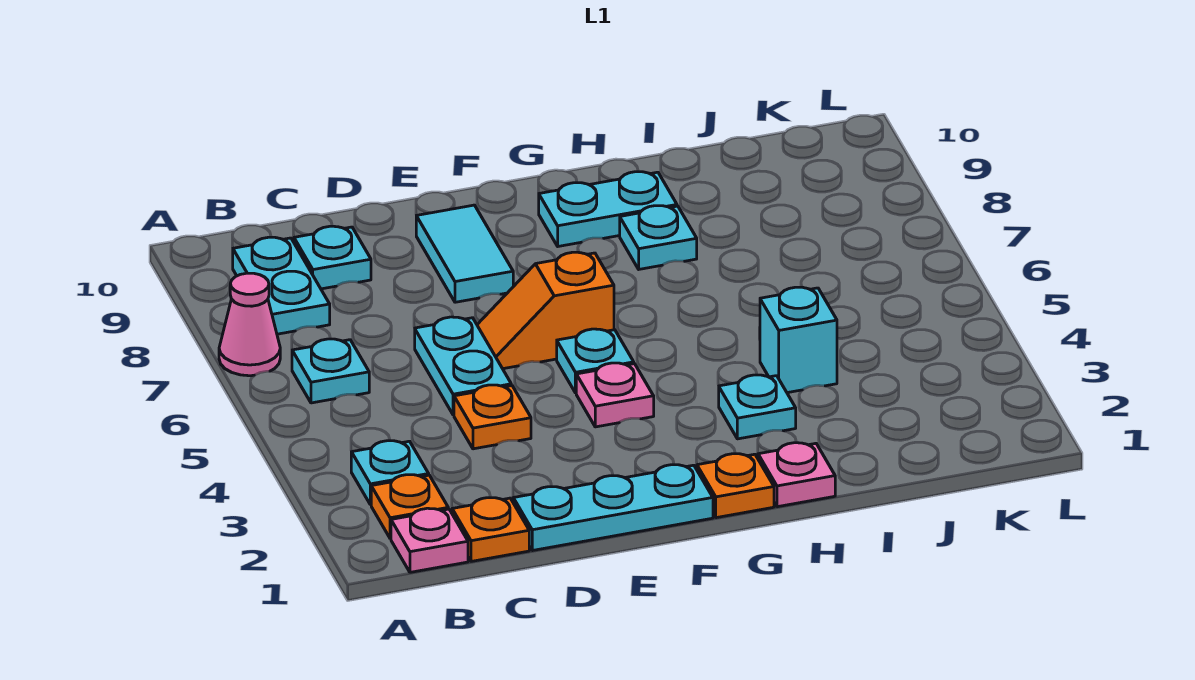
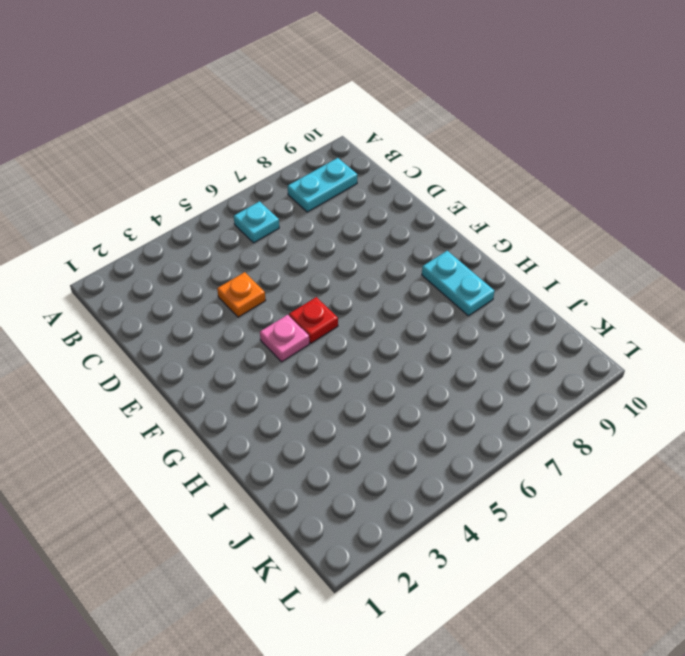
red 1x1 plate [289,297,338,343] -> cyan 1x1 plate [557,329,634,393]
none -> pink 1x1 cone [219,273,280,376]
none -> pink 1x1 plate [391,508,468,572]
none -> orange 1x1 plate [371,475,448,539]

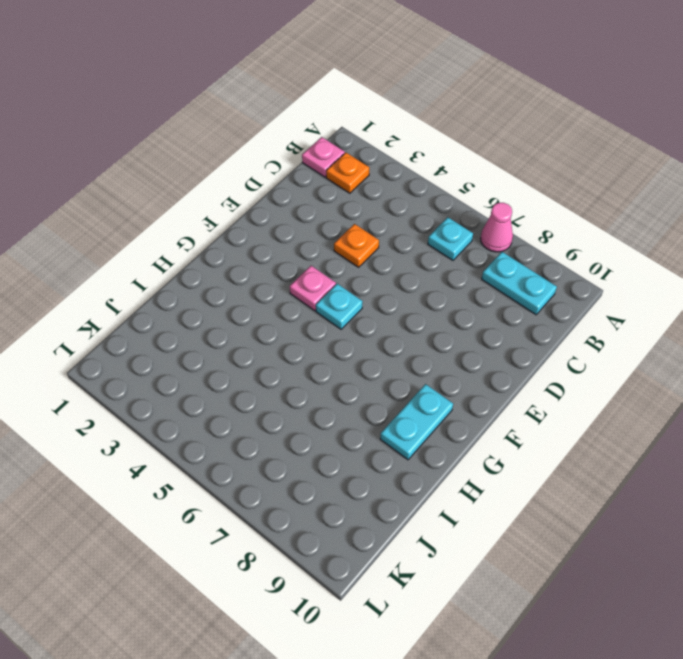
none -> cyan 1x1 plate [351,441,429,505]
none -> orange 1x1 plate [452,498,529,561]
none -> cyan 1x1 plate [294,226,371,289]

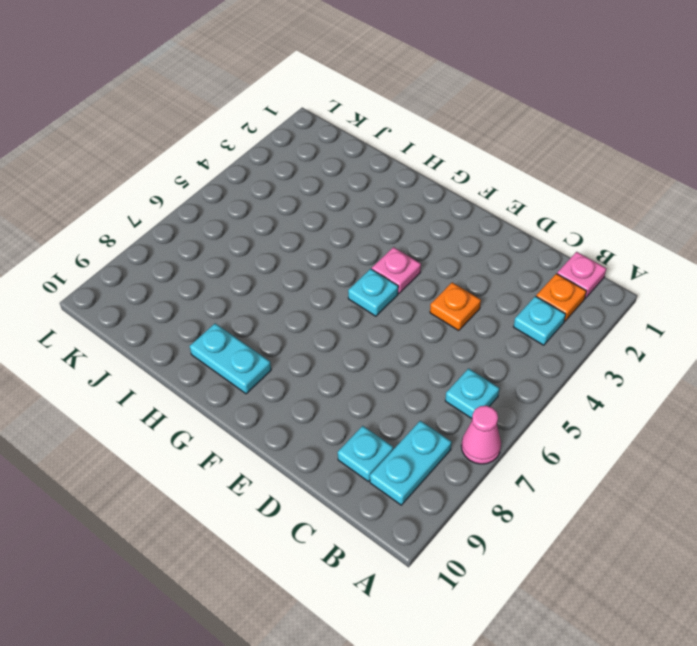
none -> orange 1x1 plate [452,498,529,561]
none -> cyan 1x3 plate [513,464,713,551]
none -> cyan 1x2 plate [415,317,511,415]

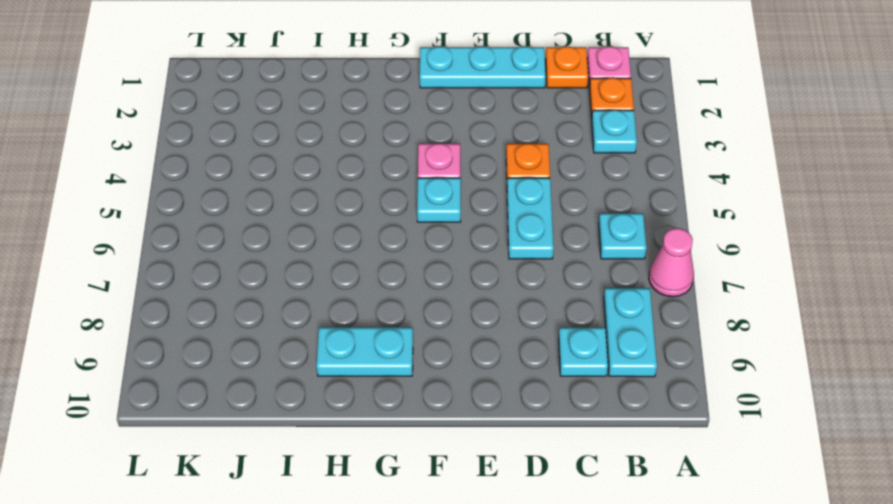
none -> orange 1x2 slope [477,252,614,369]
none -> cyan 1x2 tile [416,205,513,302]
none -> orange 1x1 plate [697,454,774,518]

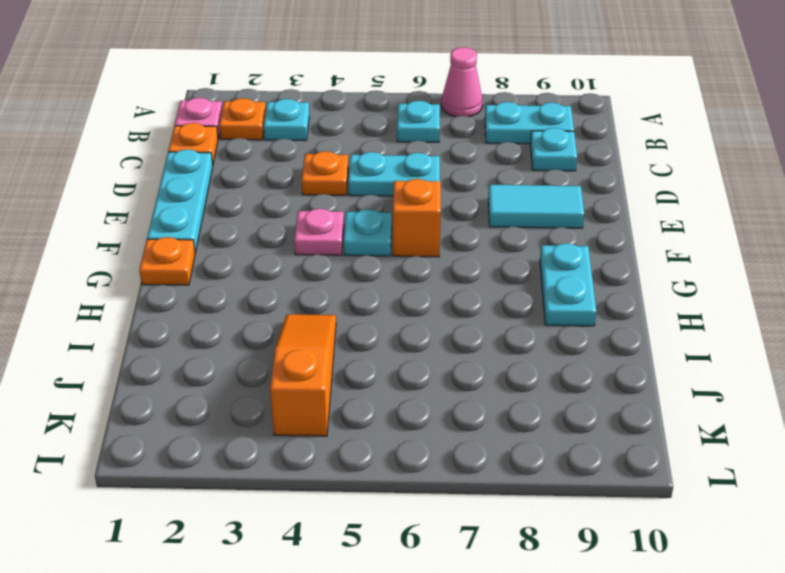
orange 1x3 slope [270,314,336,436] -> cyan 1x1 brick [760,287,837,393]
none -> pink 1x1 plate [758,443,835,507]
none -> cyan 1x1 plate [719,375,796,439]
none -> cyan 1x1 plate [620,206,697,269]

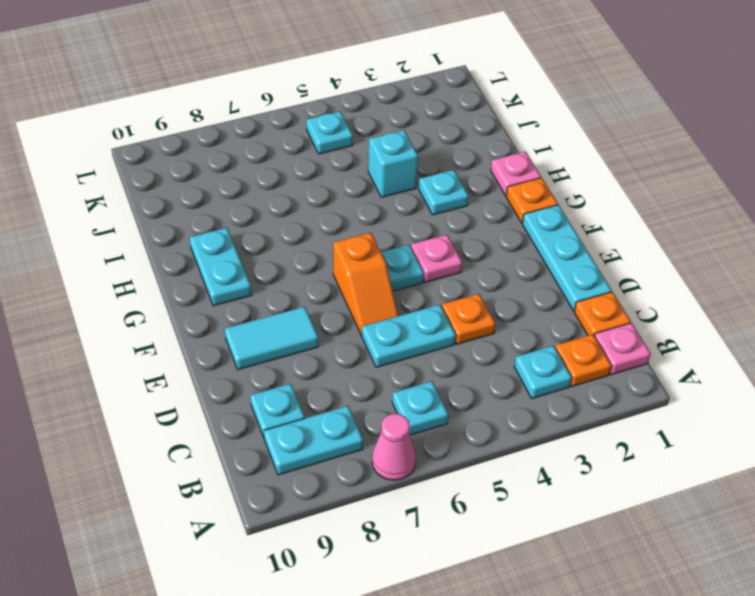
cyan 1x1 plate [306,111,353,154] -> cyan 1x1 plate moved to [620,206,697,269]

